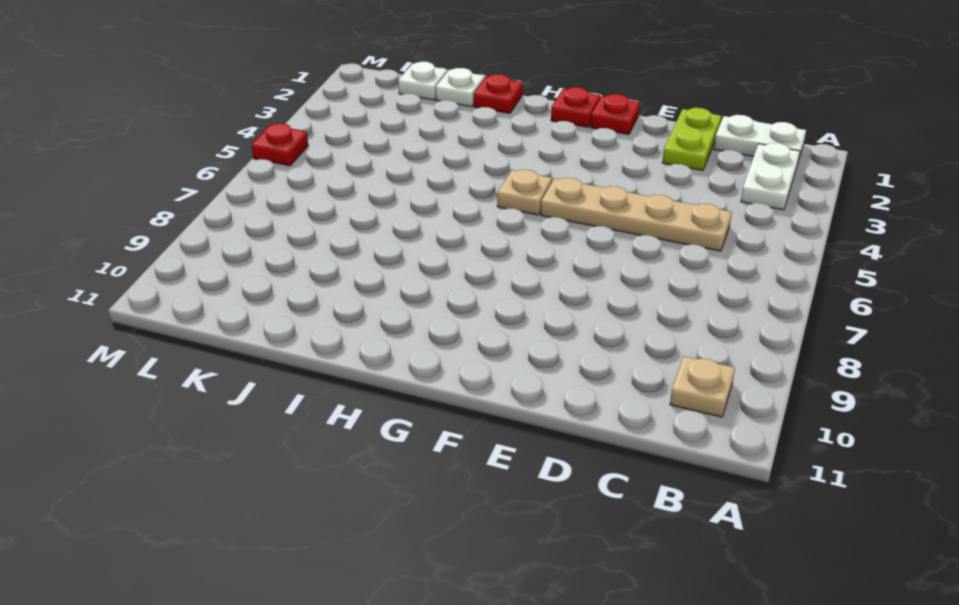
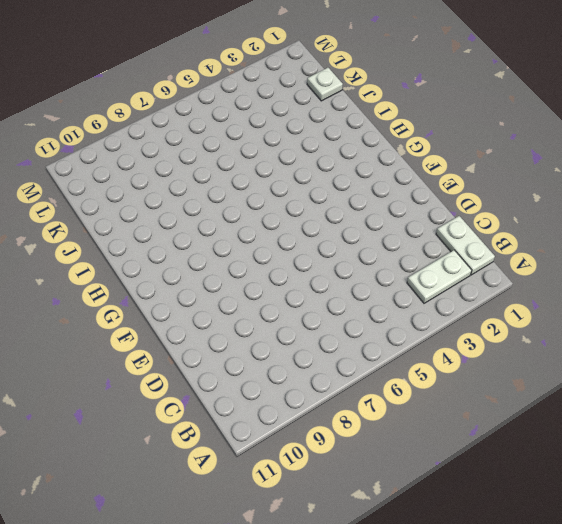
none -> tan 1x1 plate [670,356,735,417]
none -> tan 1x4 plate [541,178,732,251]
none -> lime 1x2 plate [662,108,721,171]

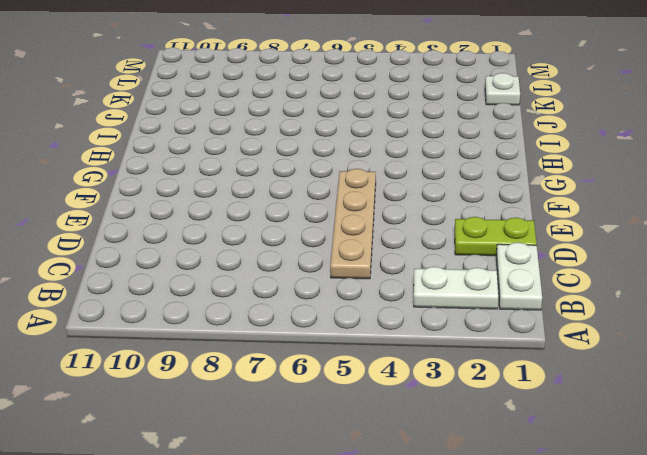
none -> tan 1x1 plate [670,356,735,417]
none -> red 1x1 plate [591,94,640,135]
none -> red 1x1 plate [551,87,600,127]

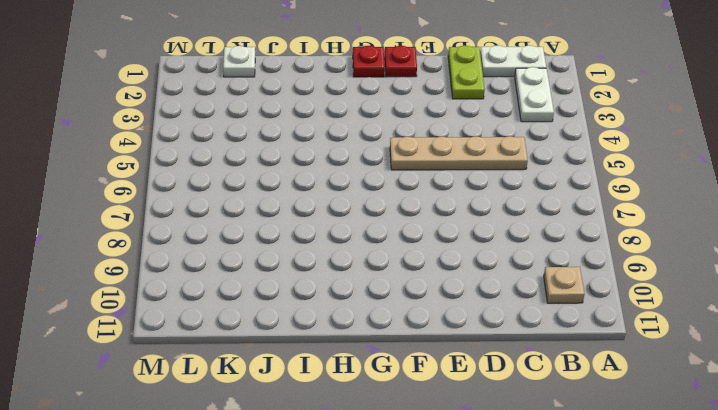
none -> tan 1x1 plate [497,170,552,215]
none -> red 1x1 plate [474,74,522,113]
none -> white 1x1 plate [436,68,485,107]

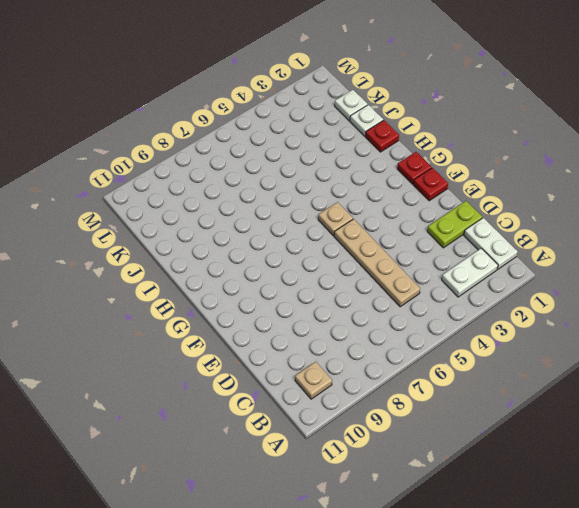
none -> red 1x1 plate [251,123,308,166]

